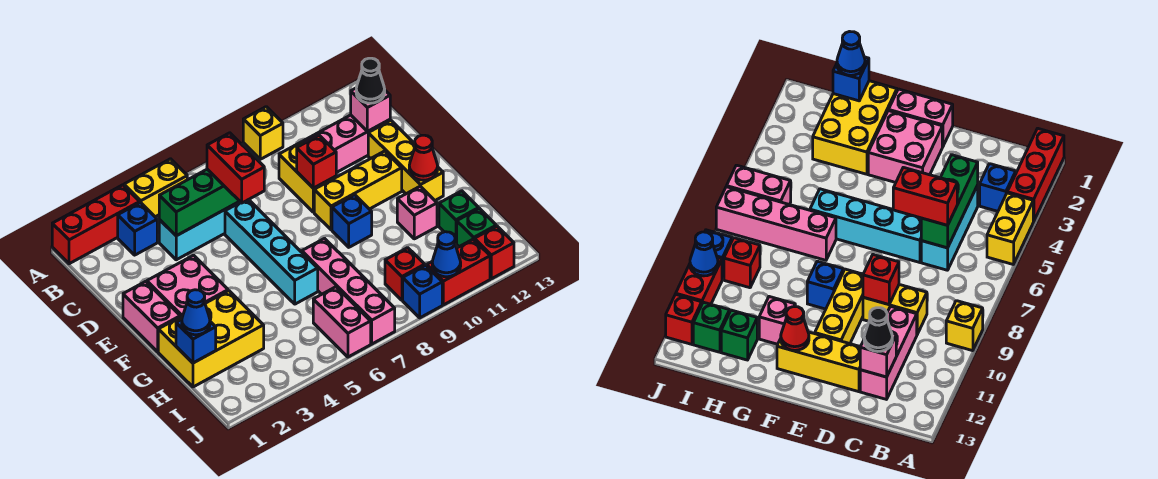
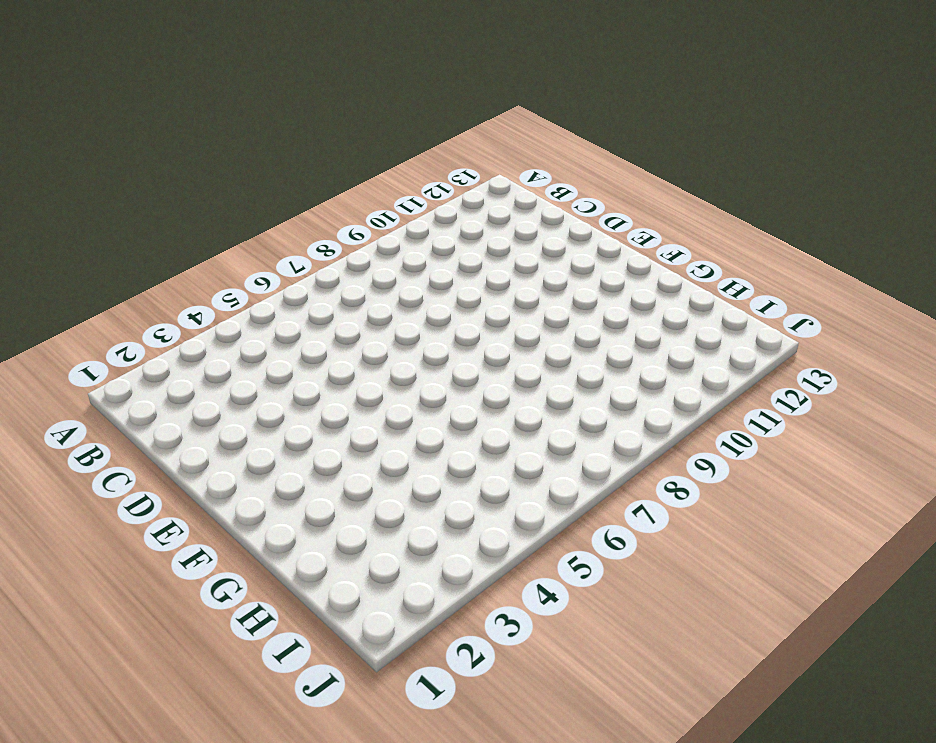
none -> red 1x3 brick [52,185,140,264]
none -> yellow 1x2 brick [124,159,187,217]
none -> yellow 1x1 brick [243,107,283,159]
none -> blue 1x1 brick [118,202,157,255]

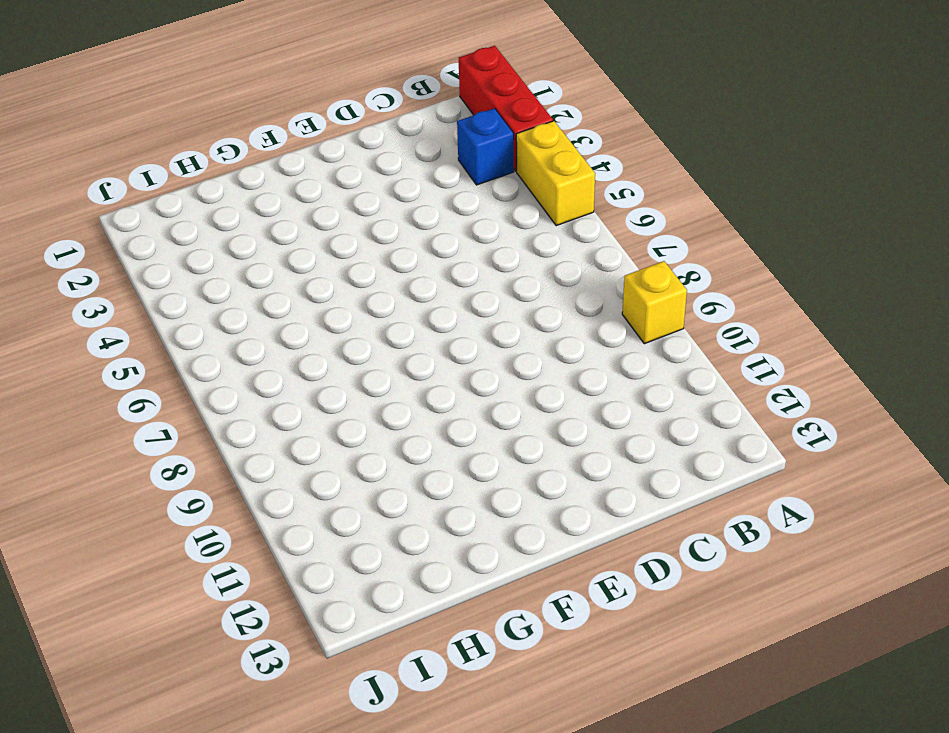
none -> cyan 1x3 brick [159,201,240,260]
none -> yellow 1x2 brick [279,142,336,212]
none -> pink 1x3 brick [303,115,390,173]
none -> cyan 1x4 brick [225,200,318,304]

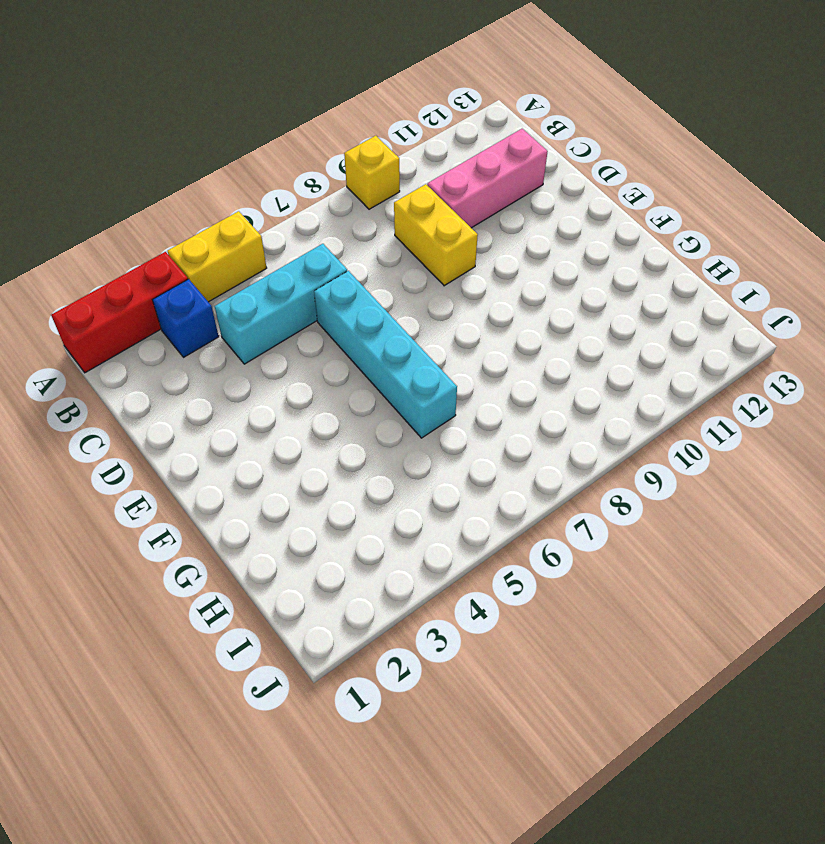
none -> yellow 1x3 brick [368,120,443,200]
none -> pink 1x2 brick [123,281,180,352]
none -> pink 2x2 brick [147,255,228,317]
none -> yellow 1x3 brick [314,151,402,230]

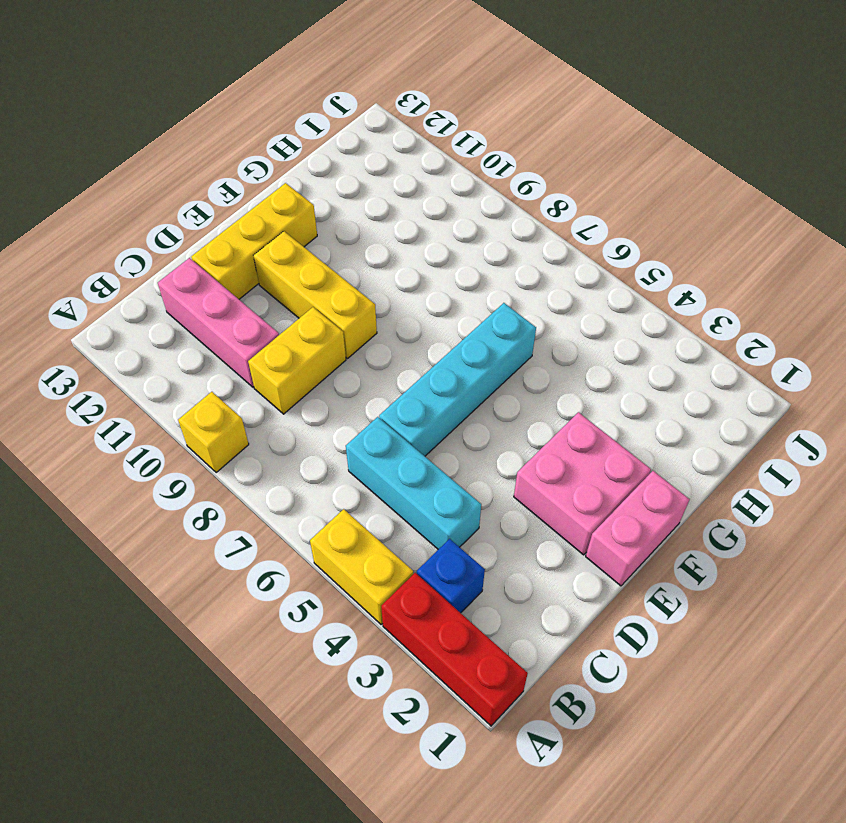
none -> blue 1x1 brick [332,195,372,247]
none -> yellow 2x3 brick [158,291,264,387]
none -> pink 1x4 brick [302,239,395,344]
none -> pink 1x1 brick [397,186,437,239]

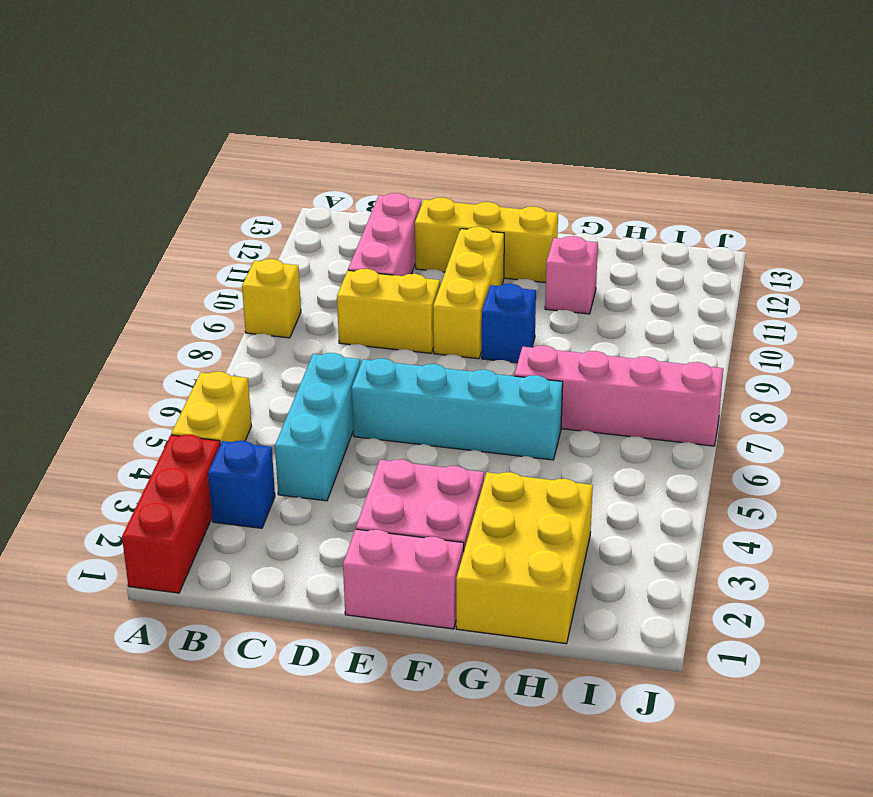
none -> green 1x1 brick [439,191,479,243]
none -> pink 1x2 brick [313,287,371,357]
none -> red 1x1 brick [385,248,425,300]
none -> green 1x1 brick [457,209,496,247]

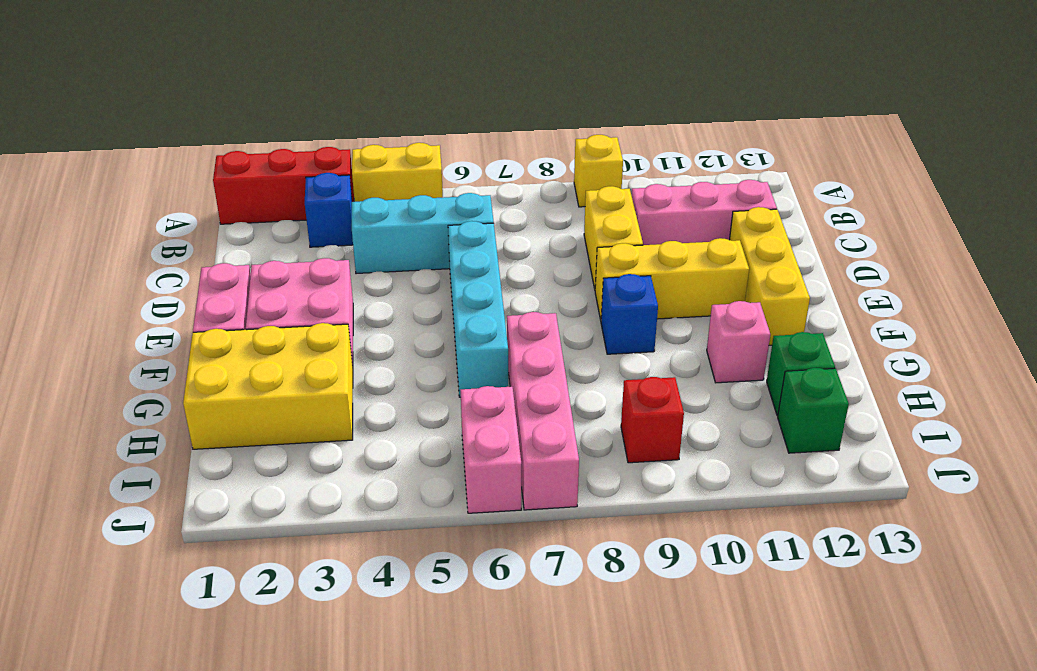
none -> blue 1x1 brick [403,265,442,318]
none -> red 1x2 brick [427,239,490,305]
none -> red 1x1 brick [474,226,514,279]
none -> green 1x3 brick [159,169,239,236]

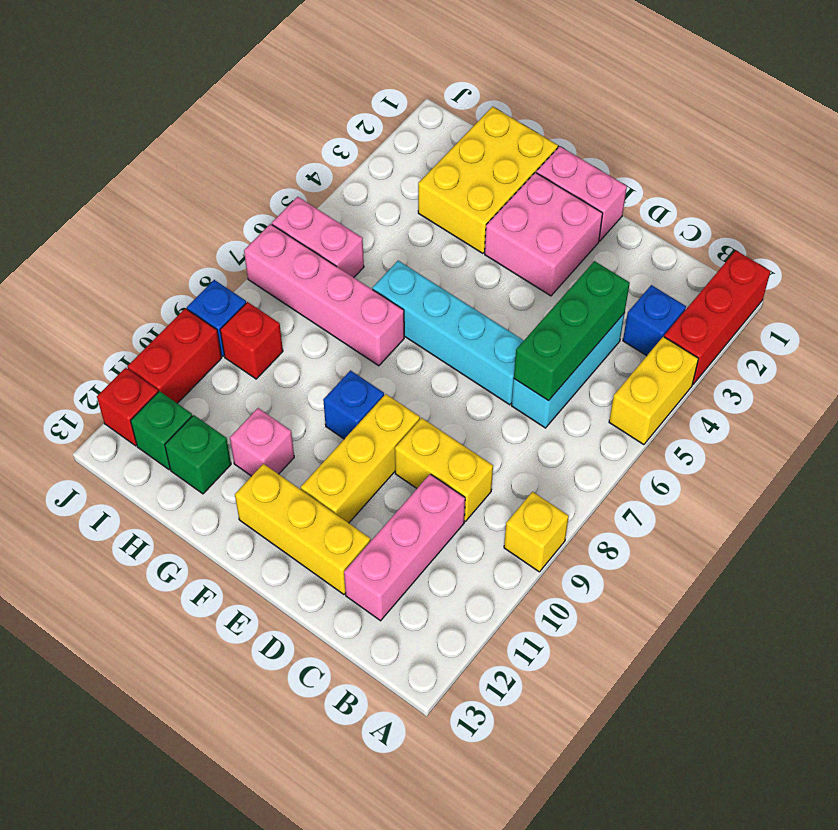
none -> pink 1x1 brick [351,88,390,132]
none -> red 1x1 brick [297,135,336,188]
none -> red 1x1 cone [409,135,438,180]
none -> blue 1x1 brick [176,320,216,363]

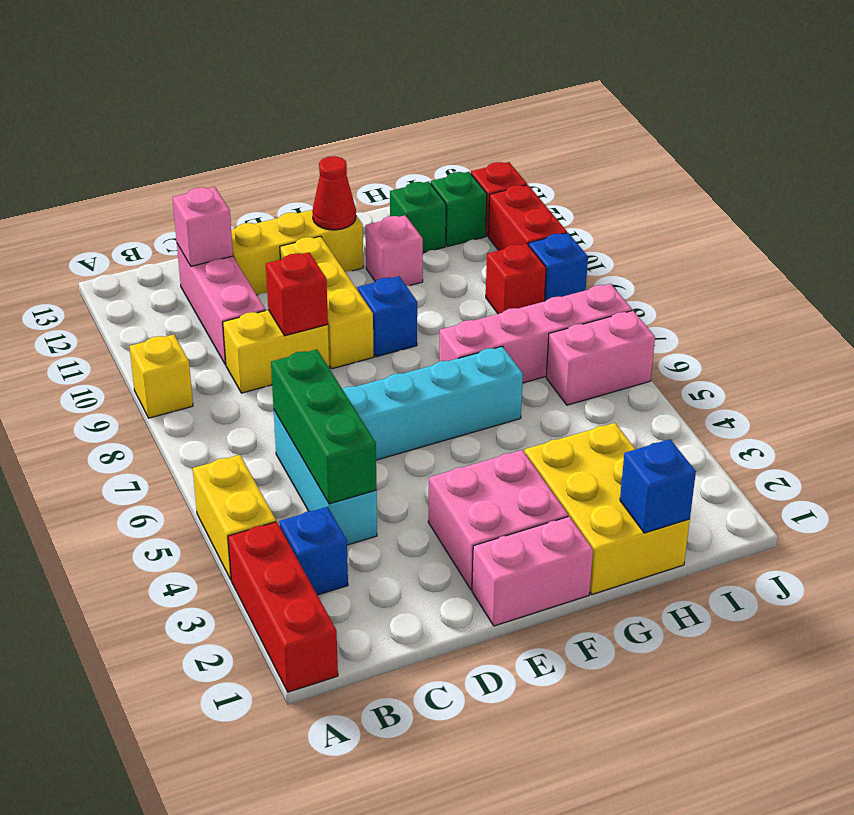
none -> blue 1x1 cone [432,232,461,277]
none -> red 1x2 brick [207,133,264,203]
none -> black 1x1 cone [356,58,385,103]
none -> blue 1x1 cone [182,290,210,335]

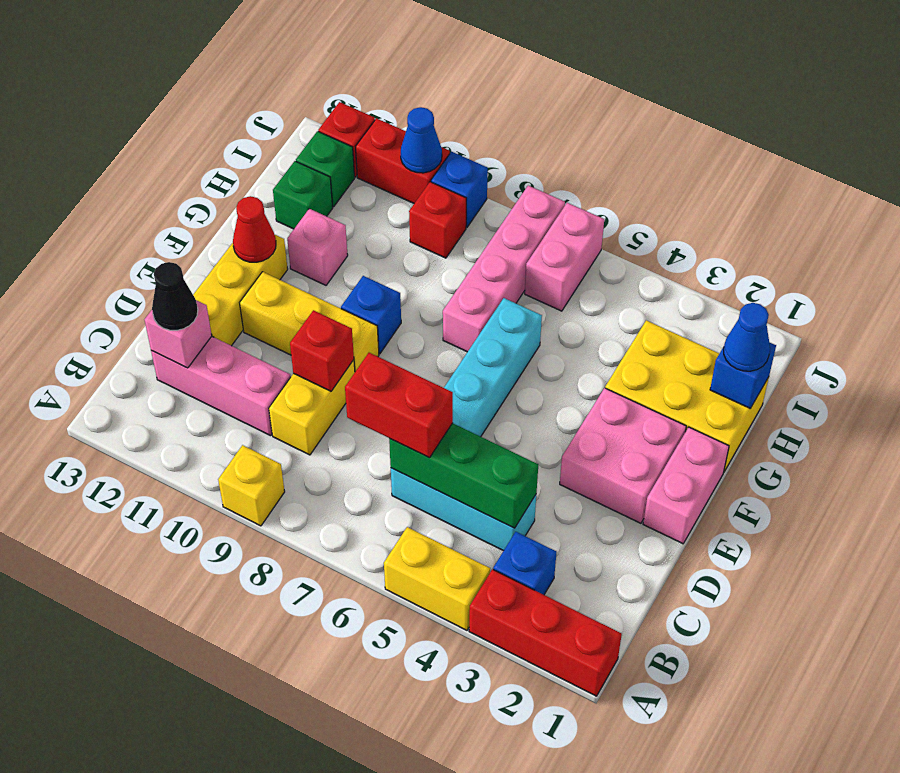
red 1x2 brick [345,353,453,458] -> red 1x2 brick turned to [207,133,264,203]

